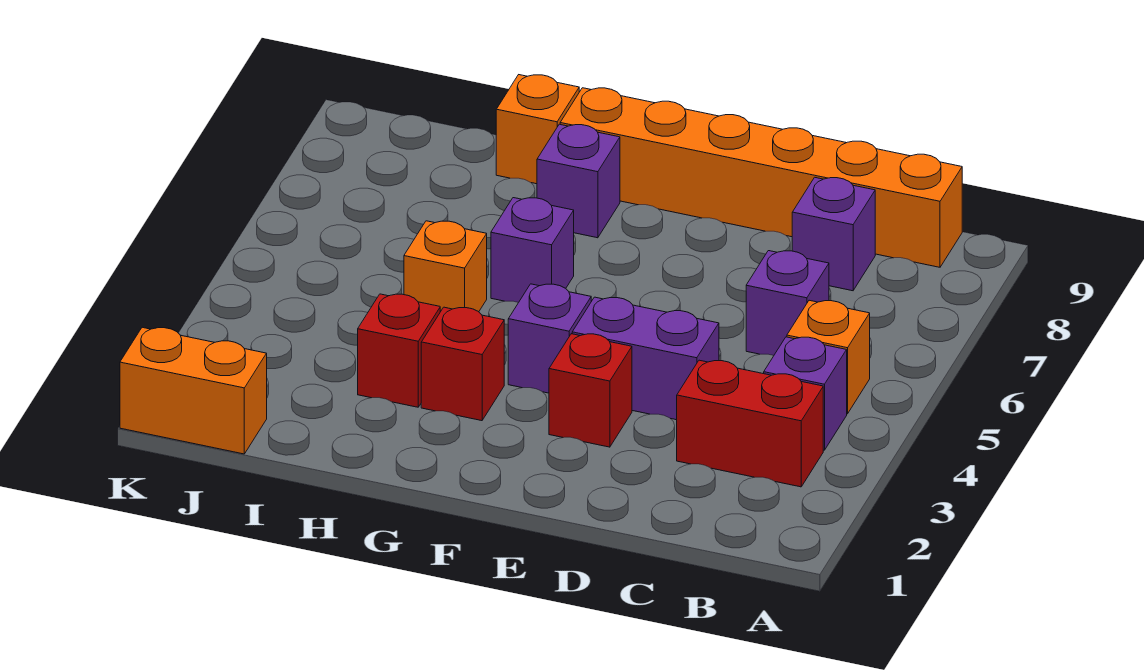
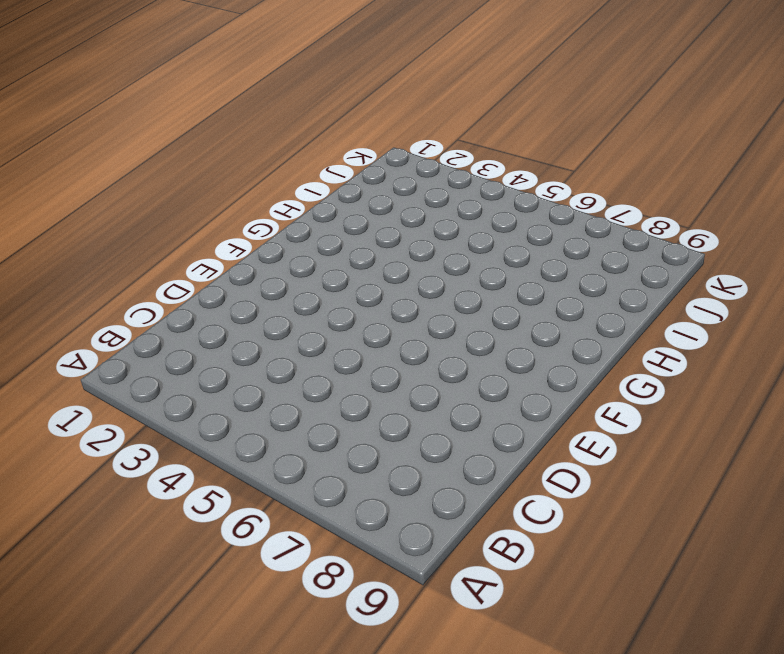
none -> red 1x2 brick [677,360,823,487]
none -> purple 1x1 brick [764,337,847,450]
none -> orange 1x1 brick [787,300,870,414]

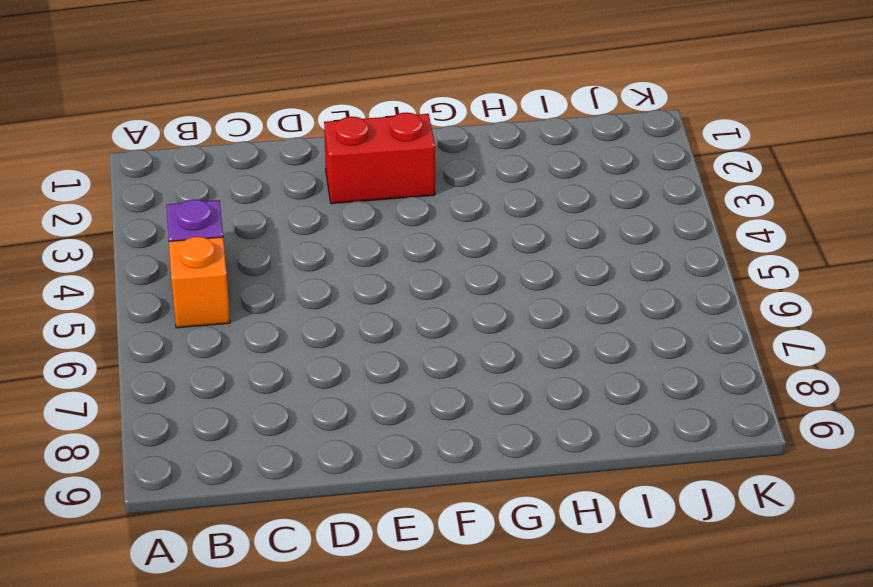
red 1x2 brick [324,112,435,204] -> red 1x2 brick moved to [677,360,823,487]
none -> orange 1x6 brick [560,88,962,267]
none -> purple 1x1 brick [746,251,829,355]
none -> purple 1x1 brick [792,177,875,291]

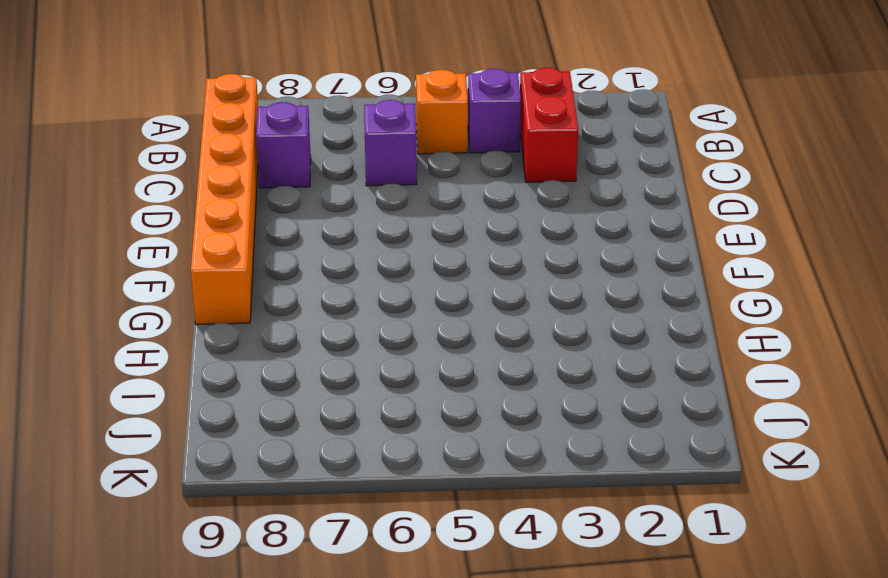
none -> purple 1x2 brick [572,297,719,420]
none -> red 1x1 brick [549,334,632,447]
none -> purple 1x1 brick [508,284,591,393]

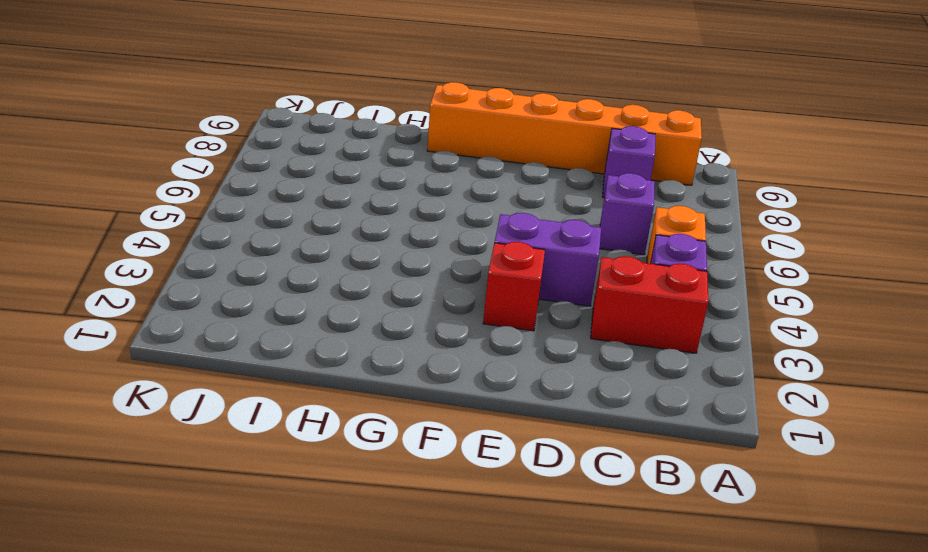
none -> purple 1x1 brick [508,284,591,393]
none -> red 1x1 brick [421,307,504,421]
none -> purple 1x1 brick [491,198,574,302]

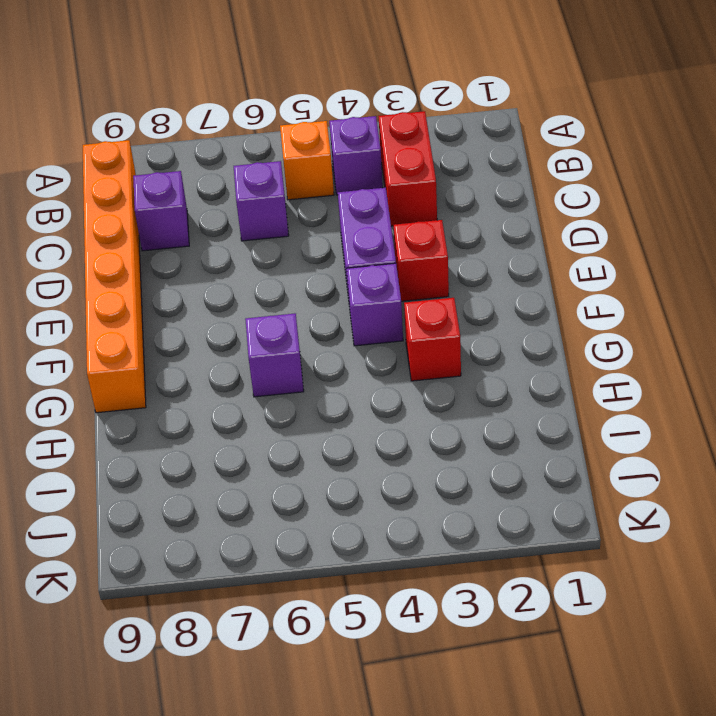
none -> purple 1x1 brick [537,124,620,238]
none -> red 1x1 brick [358,294,440,407]
none -> orange 1x1 brick [404,221,487,312]

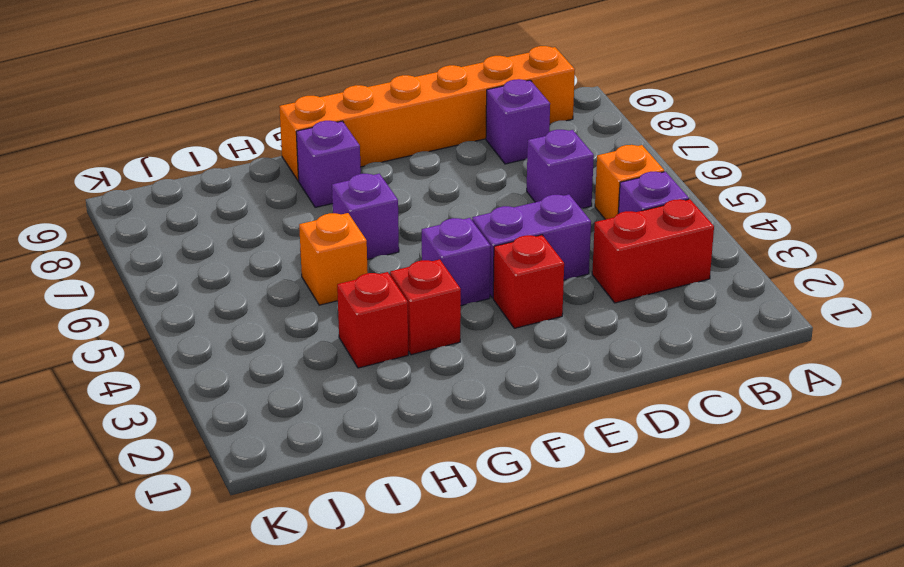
none -> orange 1x1 brick [496,75,579,184]
none -> orange 1x2 brick [120,327,267,454]

